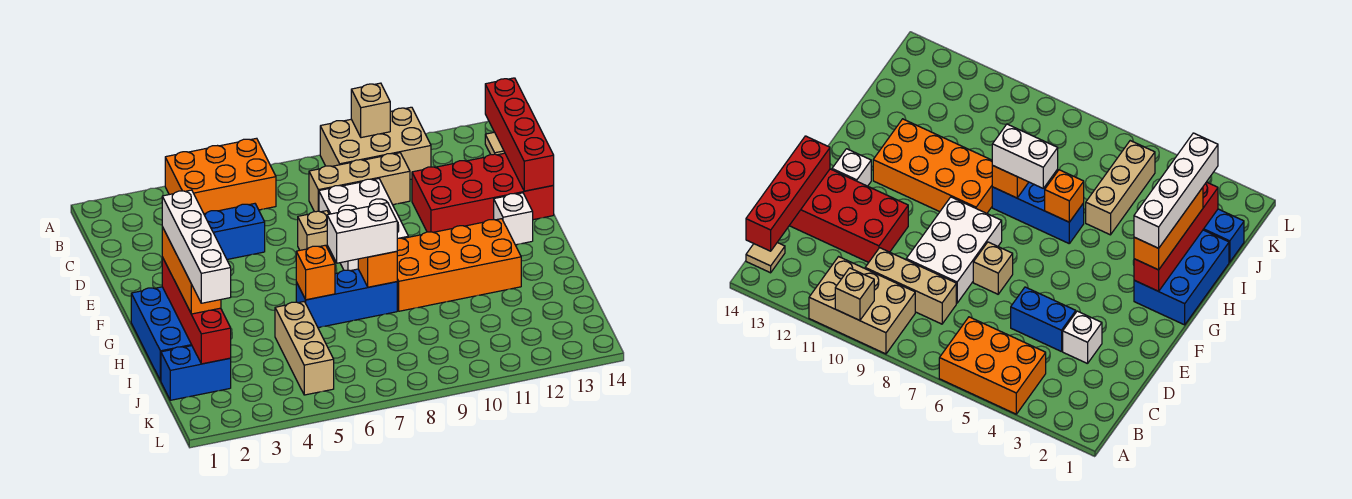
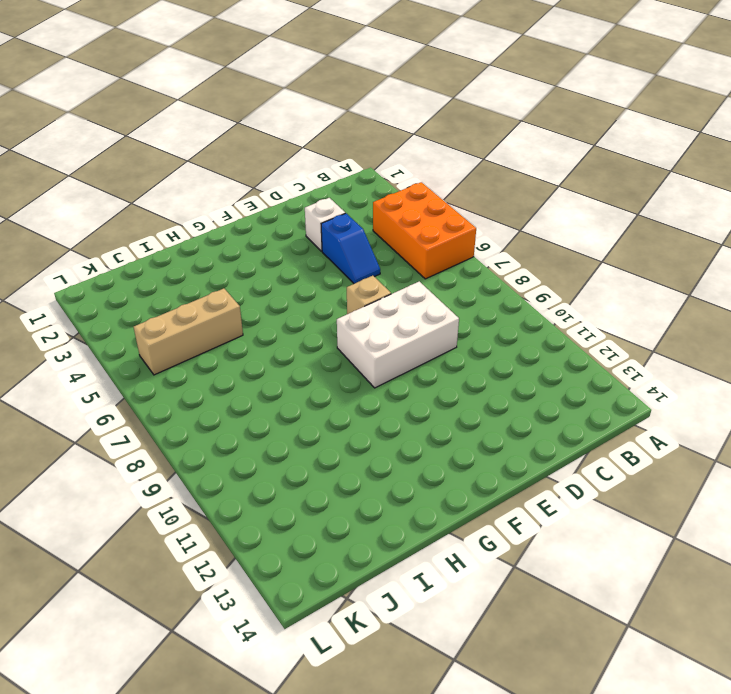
blue 1x2 slope [321,213,380,284] -> blue 1x2 brick [204,204,265,259]
none -> tan 2x3 brick [320,107,431,180]
none -> tan 1x1 tile [485,132,505,155]
none -> tan 1x3 brick [309,153,410,212]

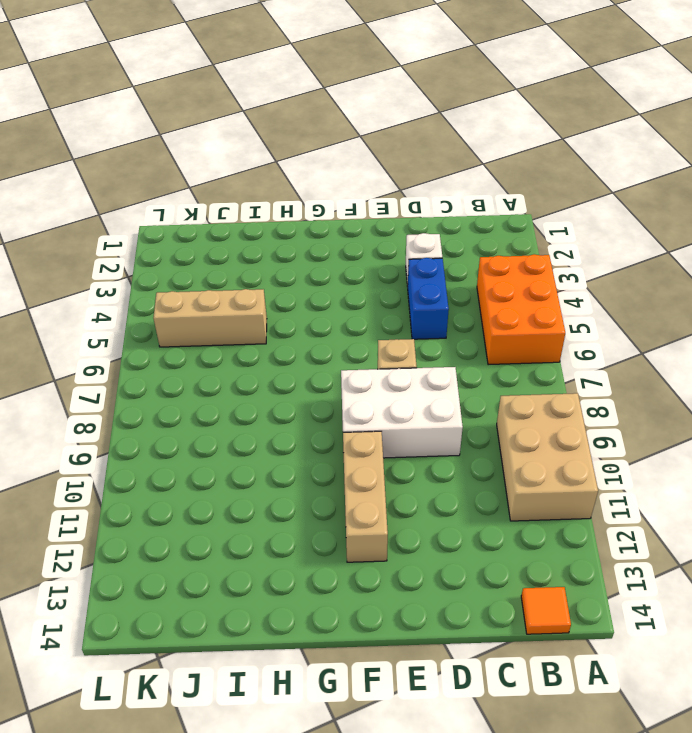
orange 1x1 tile [521,587,571,634] -> tan 1x1 tile [485,132,505,155]
tan 1x3 brick [343,431,388,562] -> tan 1x3 brick moved to [309,153,410,212]
none -> red 2x4 brick [412,153,554,232]
none -> white 1x1 brick [494,193,533,245]
none -> blue 2x3 brick [131,287,192,381]

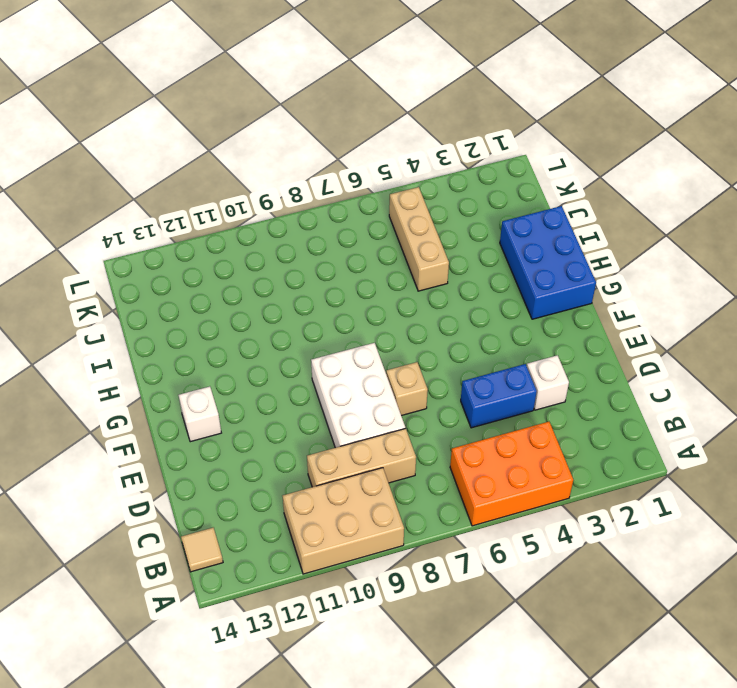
none -> red 2x4 brick [412,153,554,232]
none -> orange 2x4 brick [397,219,521,311]
none -> blue 1x3 brick [296,269,397,328]

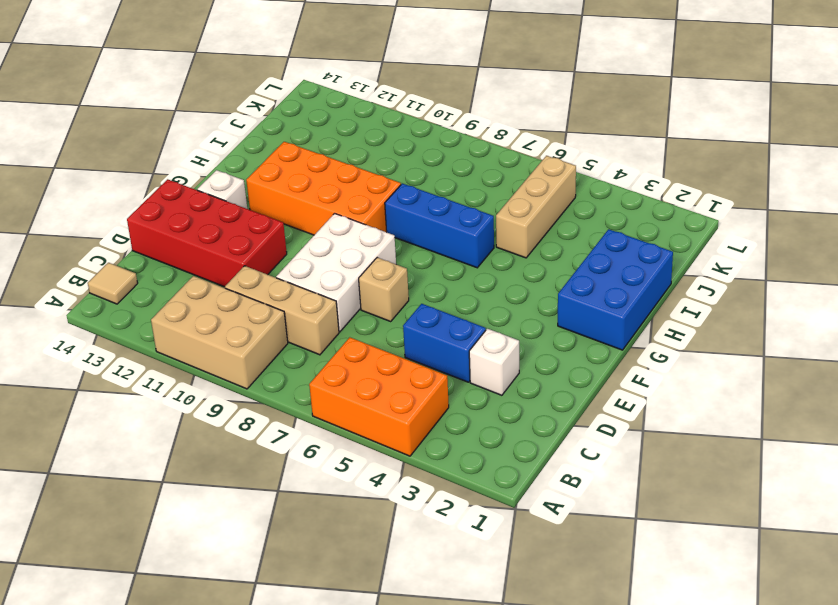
none -> blue 1x2 brick [161,346,231,400]
none -> tan 1x1 brick [351,83,390,138]
none -> red 1x4 brick [485,78,554,191]

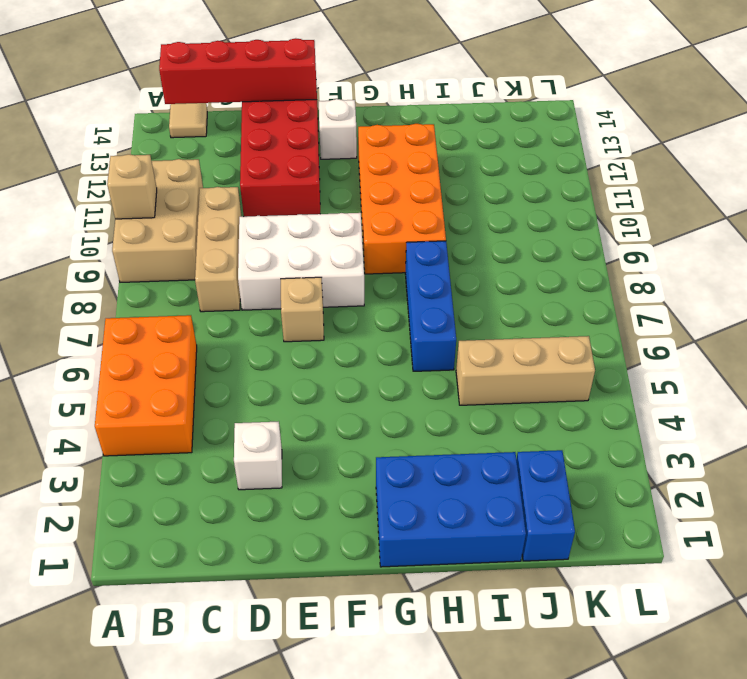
none -> blue 1x2 brick [204,204,265,259]
none -> red 1x4 brick [162,257,231,364]
none -> orange 1x1 brick [296,245,335,300]

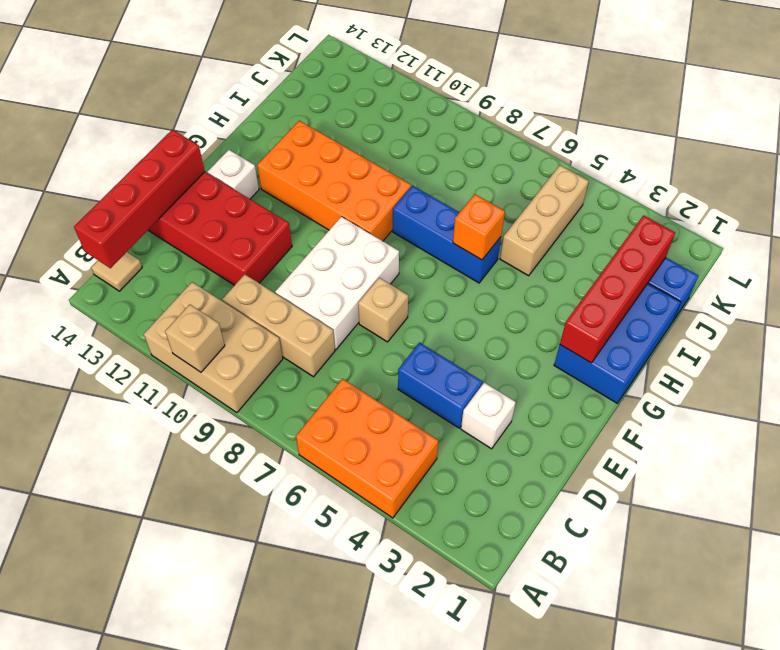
none -> orange 1x1 brick [358,251,397,287]
none -> orange 1x3 brick [162,227,221,314]
none -> white 1x2 brick [327,203,397,263]

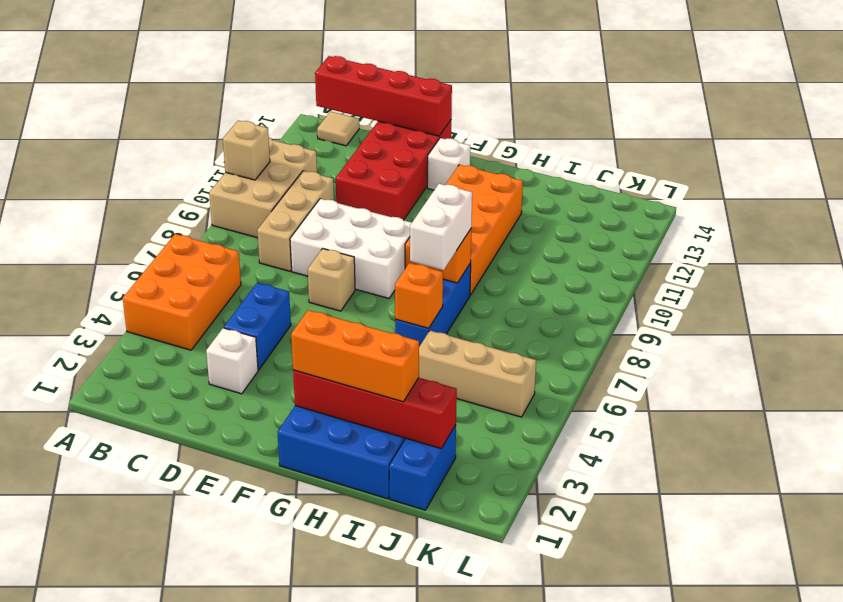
none -> white 1x4 brick [162,190,231,303]

